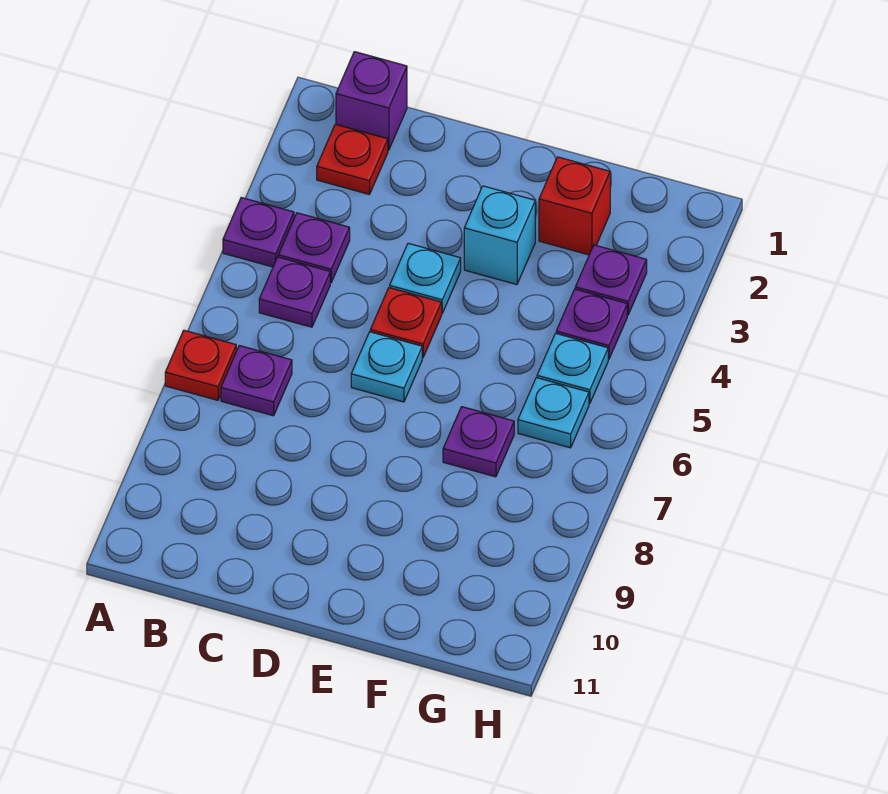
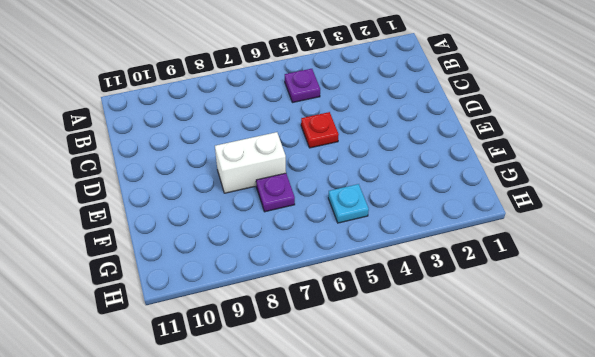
white 1x2 brick [215,132,286,193] -> none
none -> purple 1x1 plate [223,198,294,267]
none -> red 1x1 plate [165,330,236,400]
none -> purple 1x1 brick [336,52,407,150]

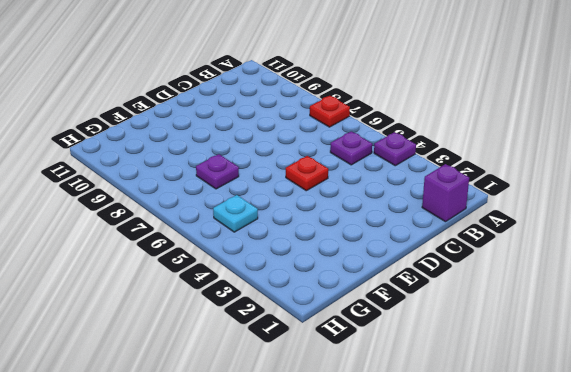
none -> red 1x1 plate [317,124,388,195]
none -> purple 1x1 plate [278,213,350,283]
none -> purple 1x1 plate [221,346,292,416]

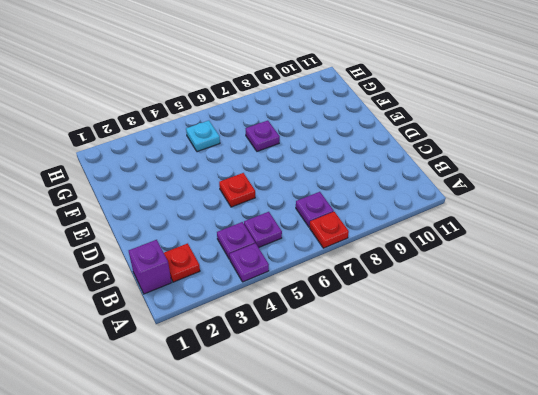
none -> cyan 1x1 plate [390,243,461,313]
none -> cyan 1x1 plate [351,332,422,402]
none -> cyan 1x1 brick [464,186,535,285]

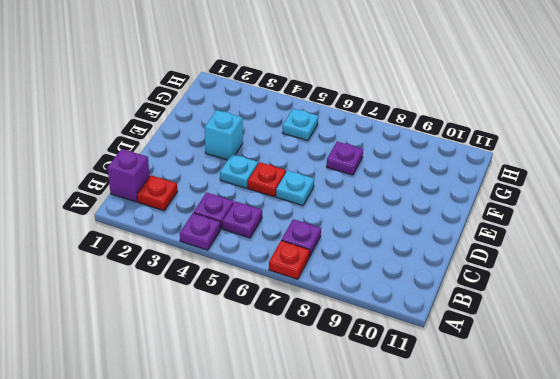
none -> red 1x1 brick [539,157,610,255]
none -> purple 1x1 plate [575,245,647,315]
none -> purple 1x1 plate [556,289,627,359]

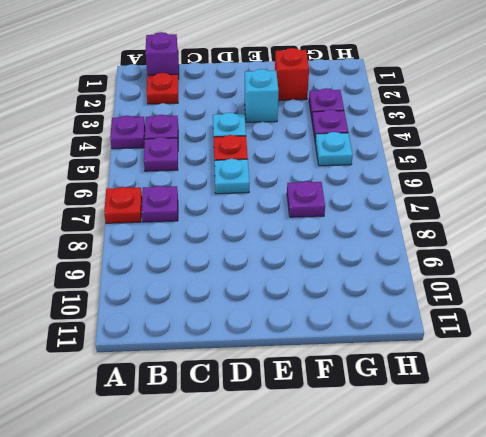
none -> cyan 1x1 plate [518,378,589,448]

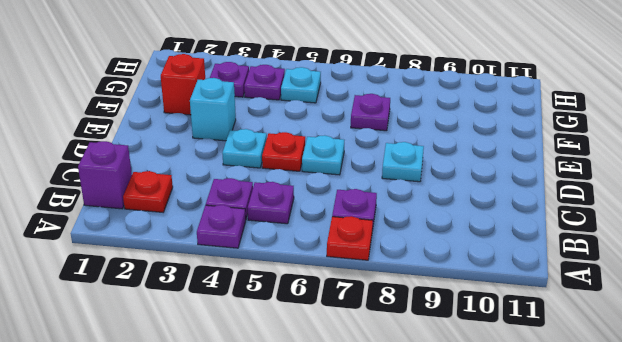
cyan 1x1 plate [382,142,424,182] -> cyan 1x1 plate moved to [518,378,589,448]

